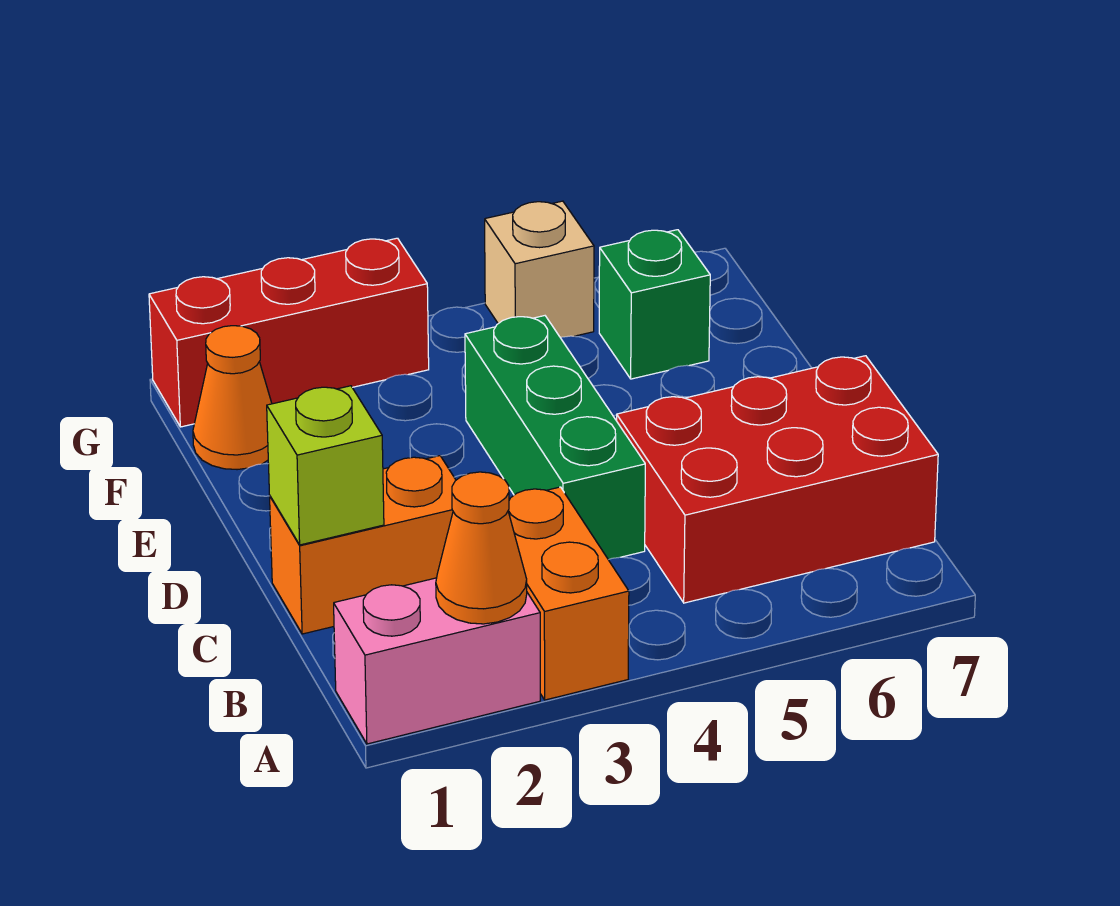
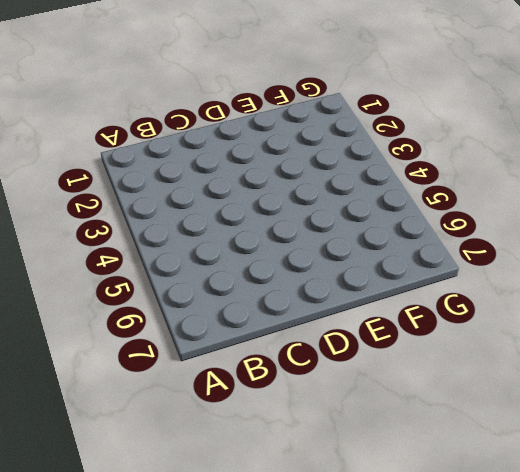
none -> pink 1x2 brick [334,578,540,744]
none -> orange 1x2 brick [508,487,629,700]

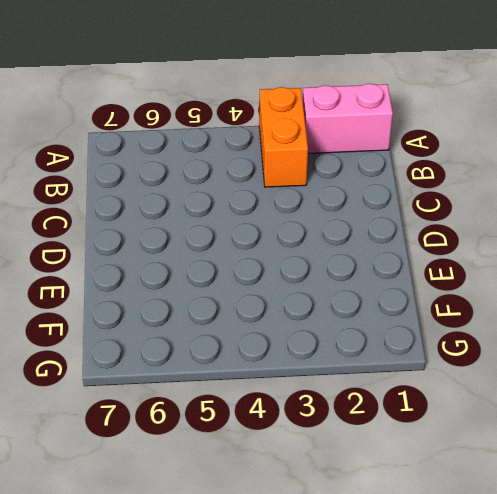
none -> red 2x3 brick [617,356,938,603]
none -> orange 1x2 brick [270,456,456,634]

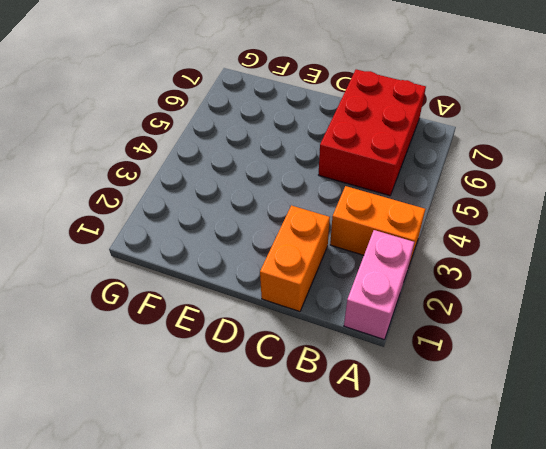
none -> green 1x3 brick [465,316,645,560]
none -> orange 1x1 cone [193,326,272,470]

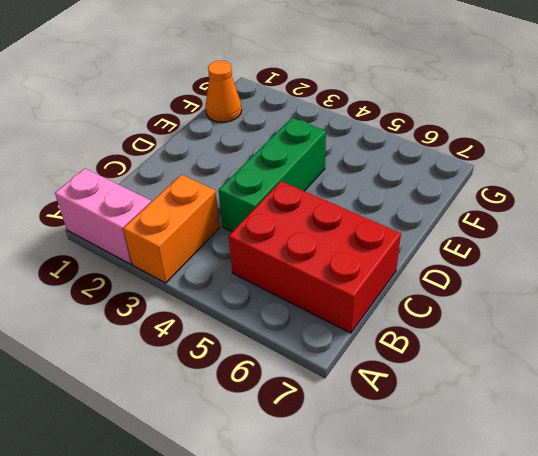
none -> orange 1x2 brick [270,456,456,634]
none -> green 1x1 brick [599,230,710,379]

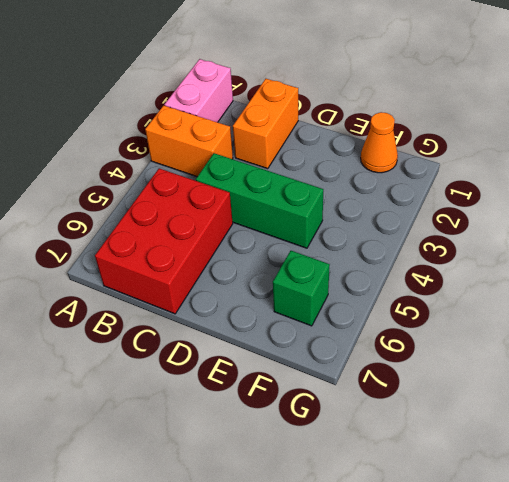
none -> red 1x3 brick [149,238,429,427]
none -> tan 1x1 brick [485,201,594,338]

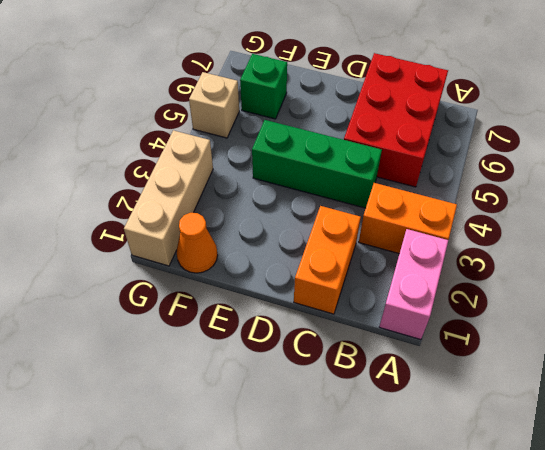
tan 1x3 brick [124,130,213,266] -> red 1x3 brick [149,238,429,427]
none -> orange 1x1 cone [436,472,527,624]
none -> lime 1x1 brick [267,386,384,545]

